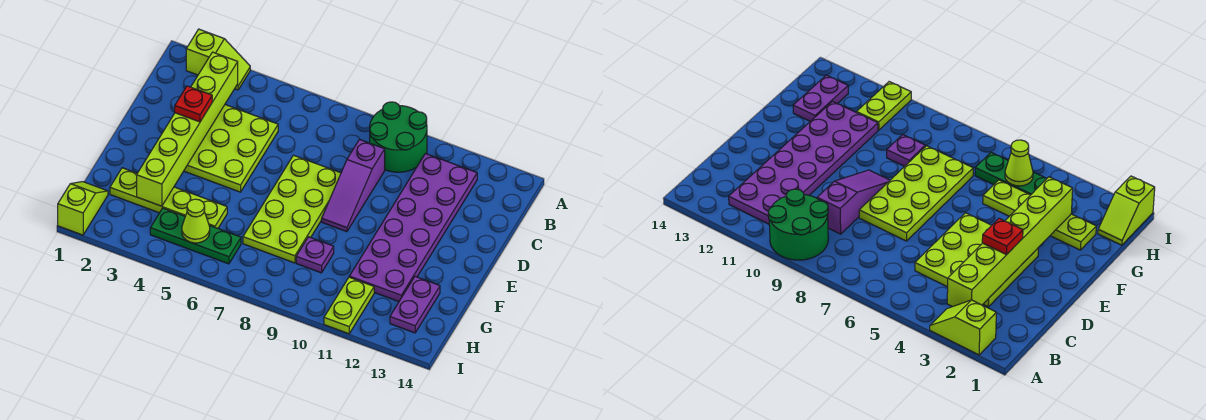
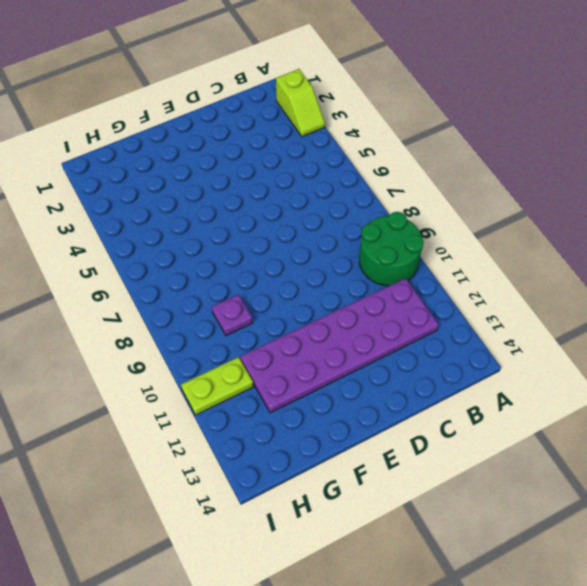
none -> lime 3x3 plate [184,105,278,192]
none -> purple 1x3 slope [322,140,385,232]
none -> lime 2x4 plate [243,155,341,263]

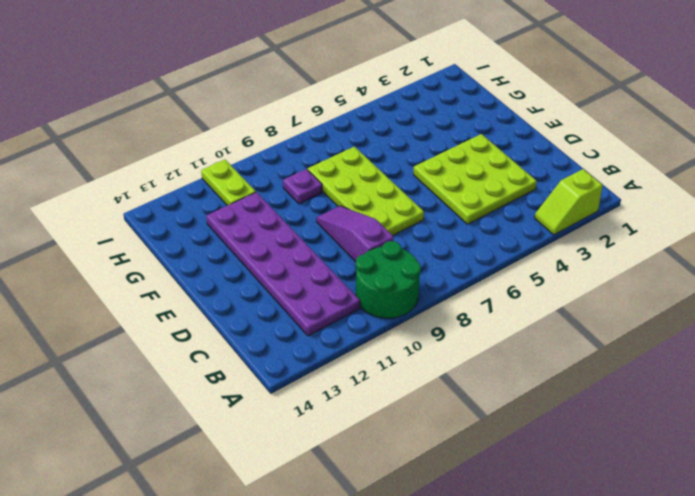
none -> lime 1x4 plate [110,168,227,228]
none -> purple 1x2 plate [390,276,440,333]
none -> lime 1x2 slope [58,182,108,235]

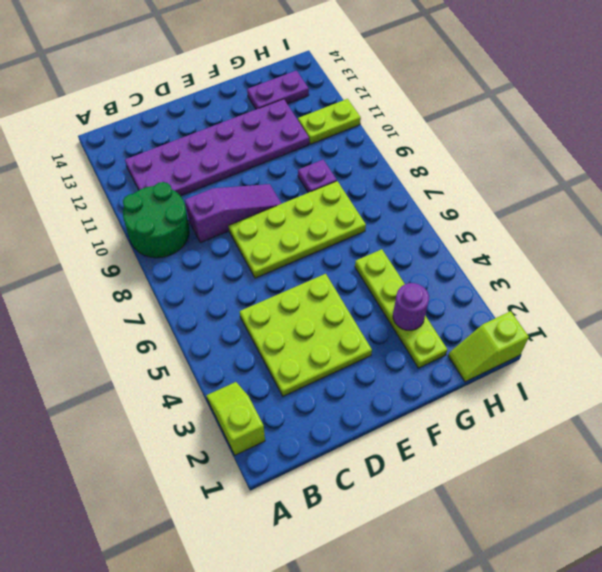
purple 1x1 round brick [393,283,429,330] -> lime 1x6 brick [137,52,238,206]
none -> green 1x3 plate [150,208,241,264]
none -> lime 1x1 cone [182,199,210,243]
none -> red 1x1 plate [175,86,212,122]

